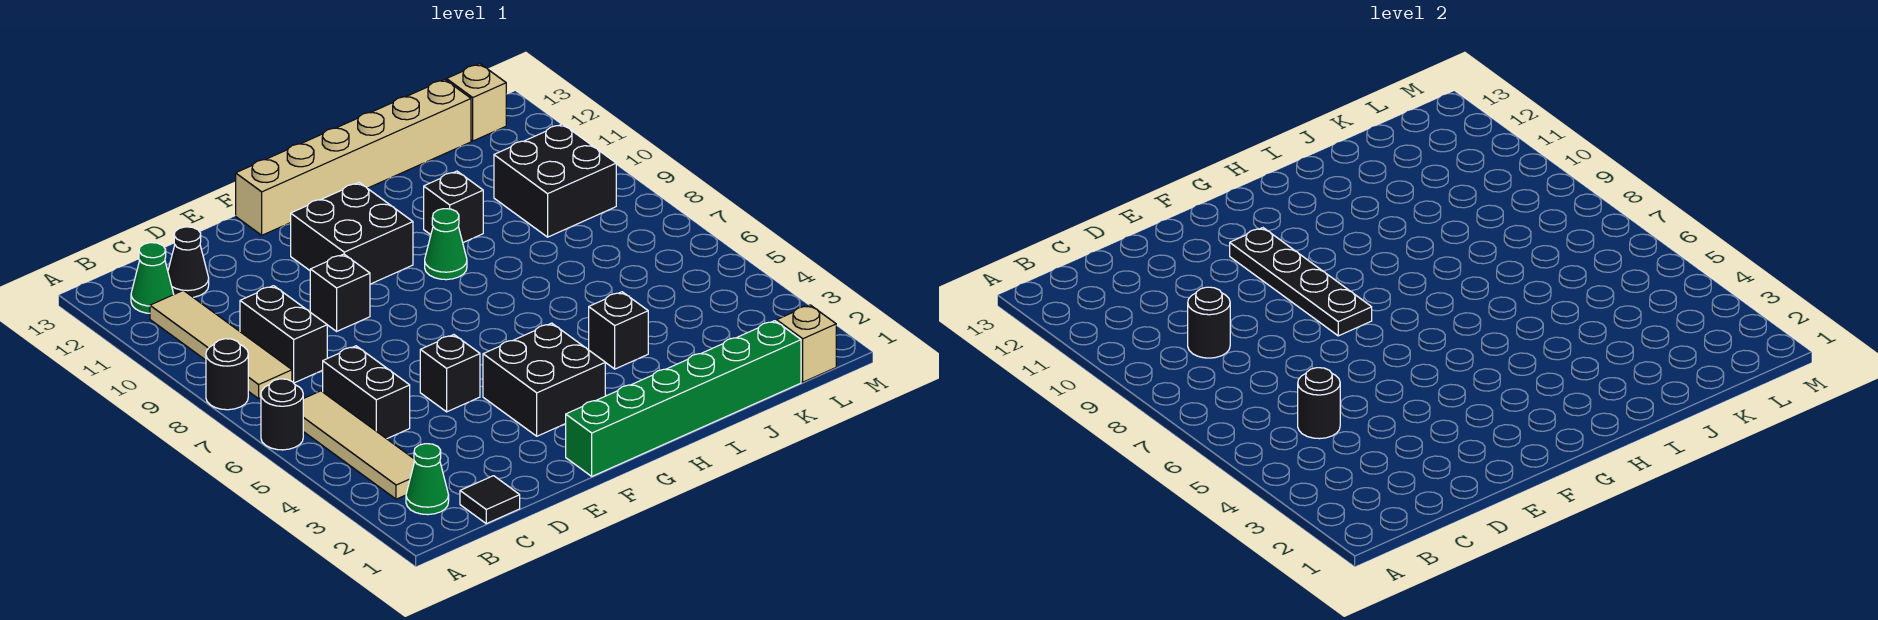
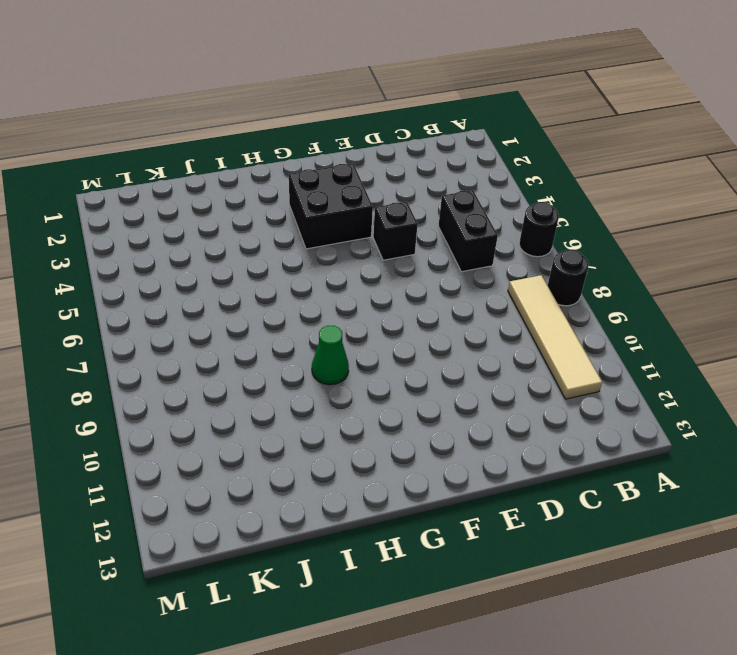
none -> green 1x1 cone [406,444,449,515]
none -> tan 1x4 tile [303,391,415,499]
none -> green 1x1 cone [131,243,174,313]

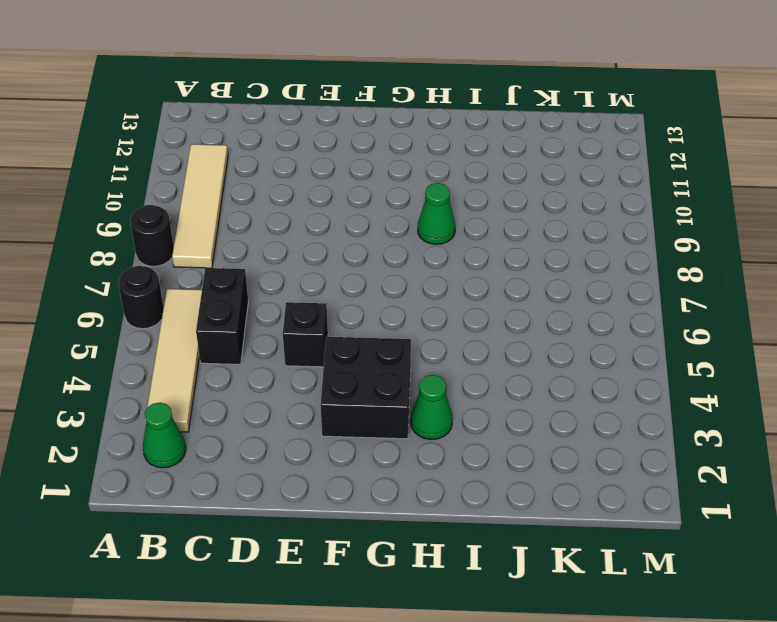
green 1x1 cone [411,375,453,440] -> green 1x1 cone moved to [131,243,174,313]
none -> black 1x1 tile [460,476,520,524]
none -> black 1x2 brick [240,286,327,383]
none -> black 1x1 cone [168,227,209,297]

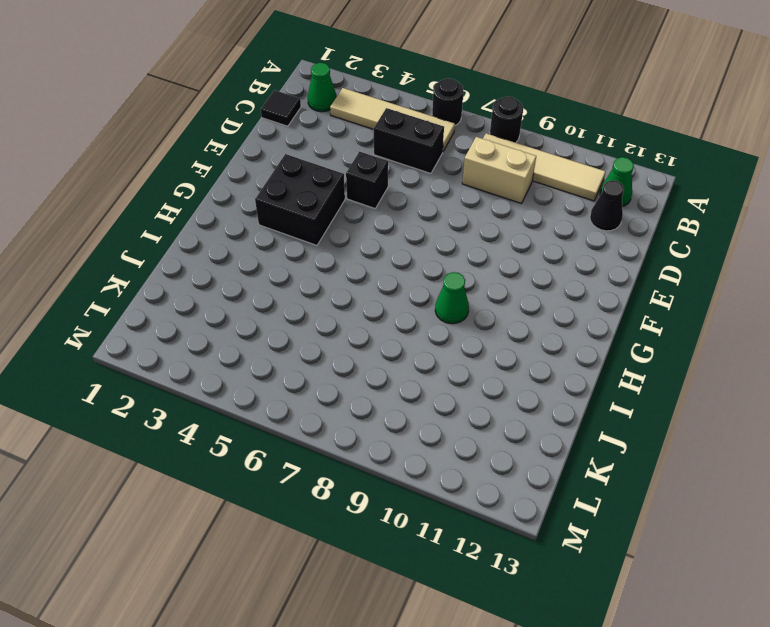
tan 1x2 brick [462,137,536,204] -> black 1x2 brick [240,286,327,383]
none -> black 1x1 brick [310,254,370,331]
none -> green 1x6 brick [566,321,801,476]
none -> black 2x2 brick [291,183,413,284]

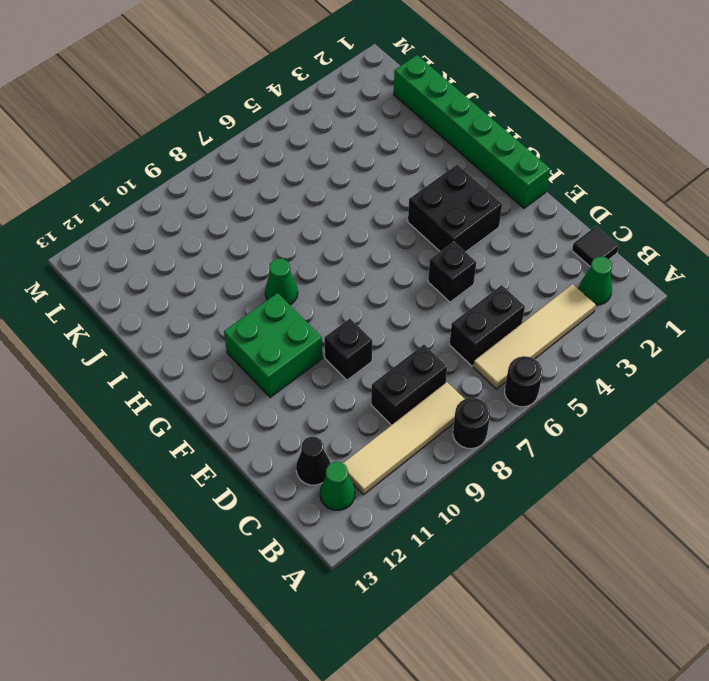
green 2x2 brick [224,293,323,397] -> black 2x2 brick [291,183,413,284]
none -> tan 1x6 brick [236,79,471,235]
none -> black 1x1 brick [589,292,648,369]
none -> black 1x1 brick [424,171,483,243]

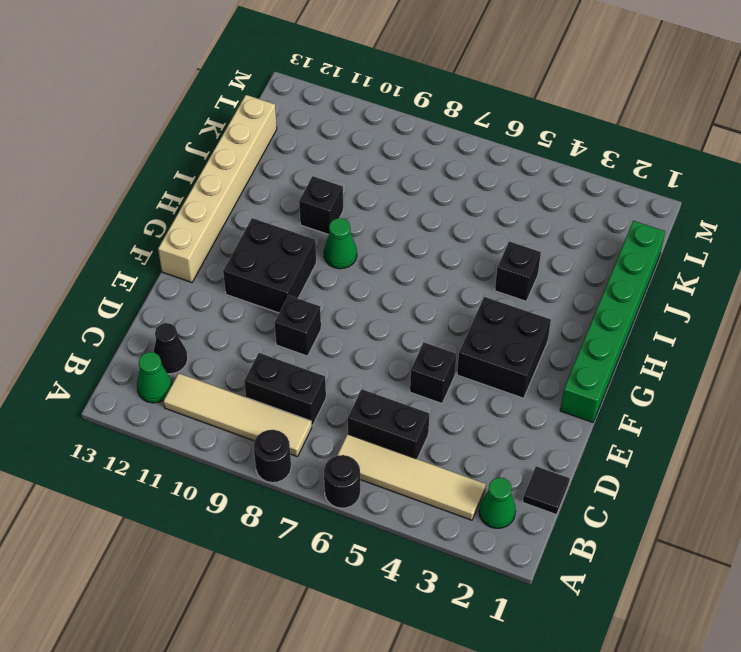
none -> black 2x2 brick [494,124,616,237]
none -> tan 1x1 brick [777,305,836,382]
none -> tan 1x1 brick [447,64,506,141]

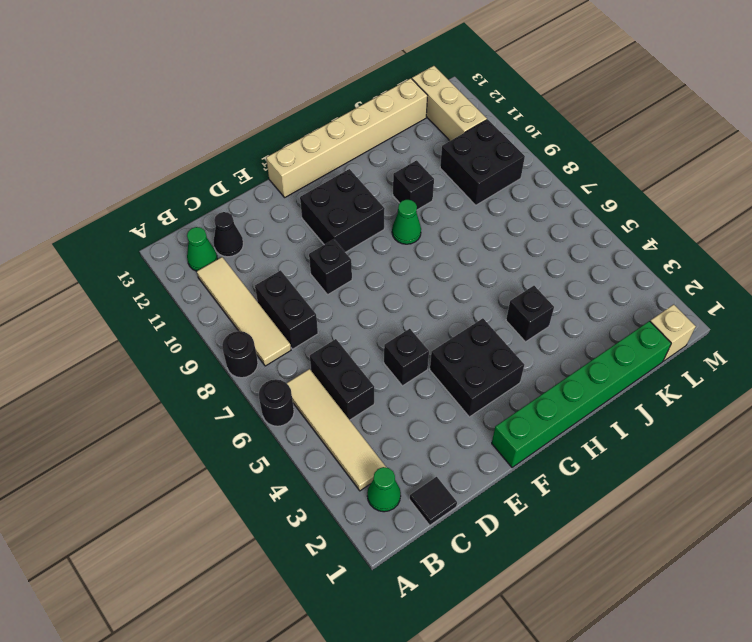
tan 1x3 brick [412,66,487,141] -> tan 1x1 brick [447,64,506,141]
none -> black 1x1 round brick [1298,368,1340,439]
none -> black 1x1 round brick [1188,287,1230,358]
none -> black 1x4 plate [1230,228,1372,336]

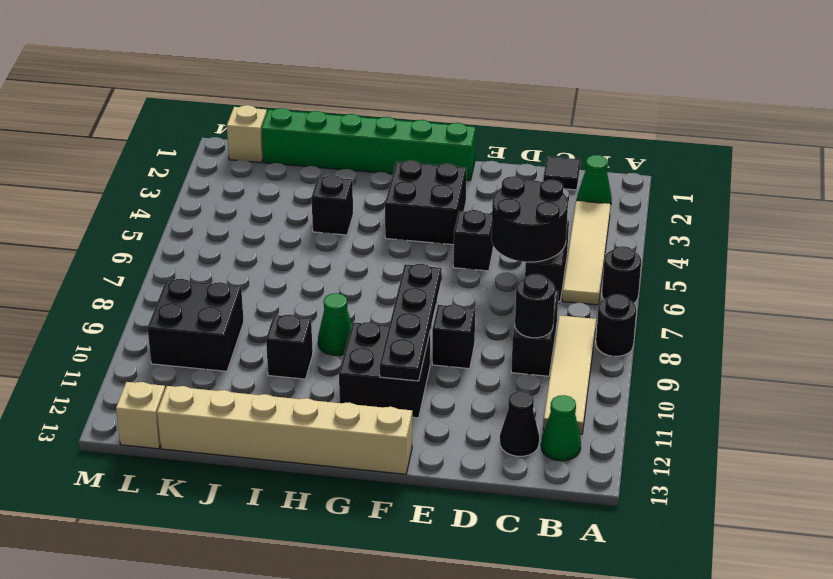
black 2x2 round brick [491,176,568,262] -> black 1x1 round brick [1298,368,1340,439]

